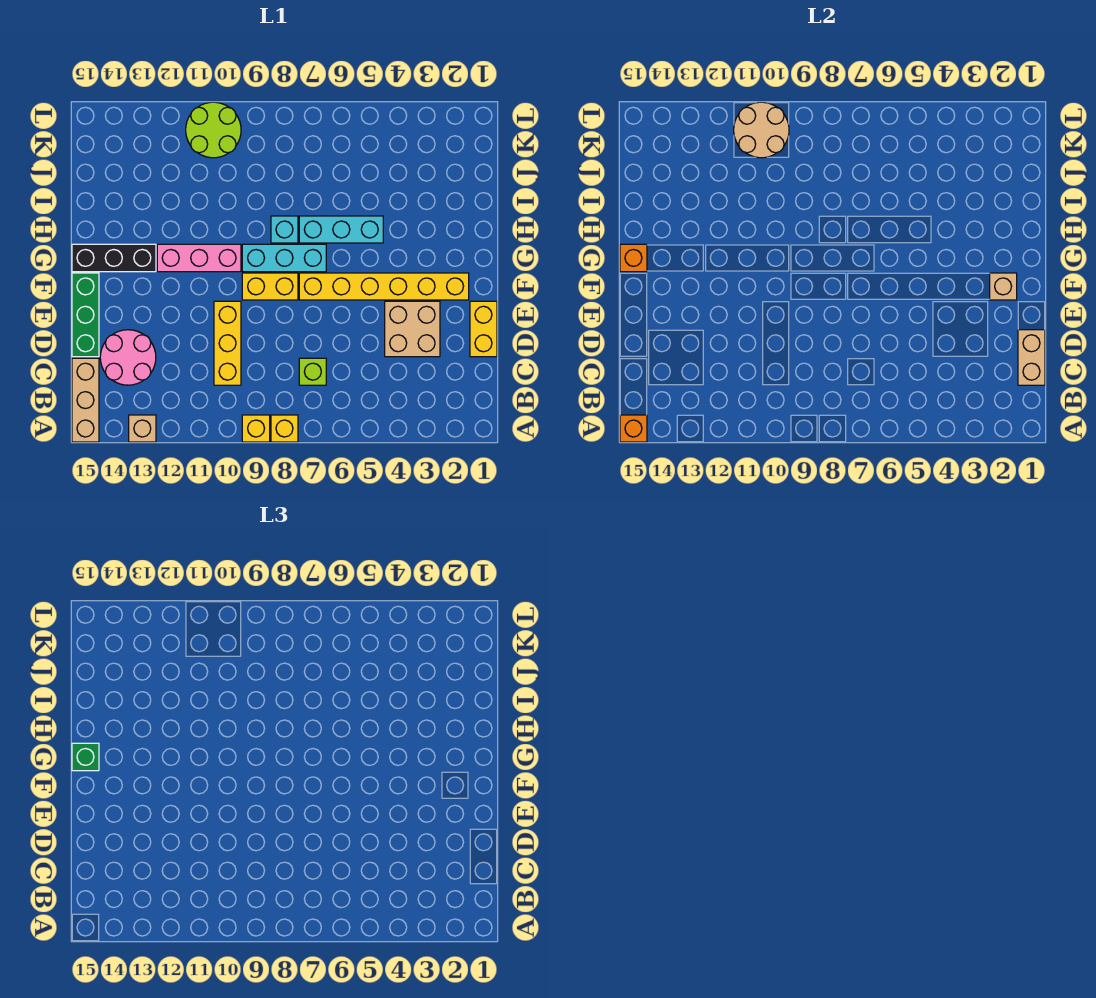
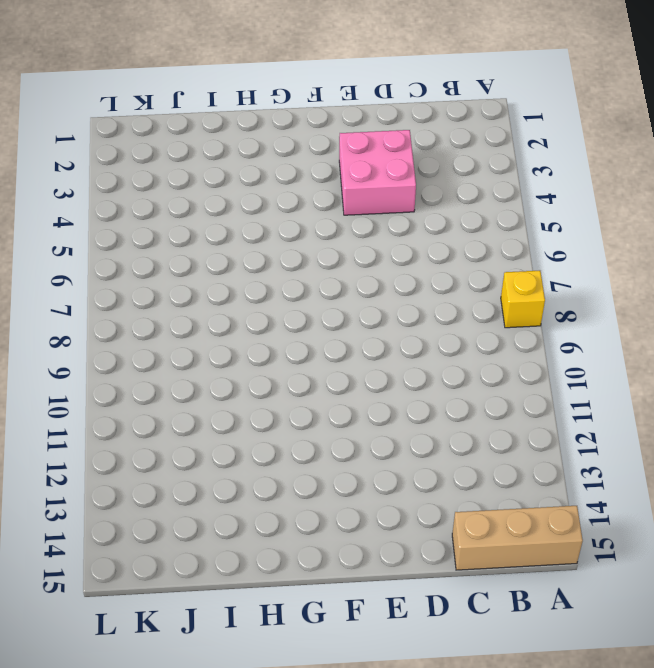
pink 2x2 brick [339,130,416,215] -> tan 2x2 brick [385,301,440,357]
none -> yellow 1x1 brick [242,415,270,442]
none -> tan 1x1 brick [129,415,156,442]
none -> lime 1x1 brick [299,358,326,385]

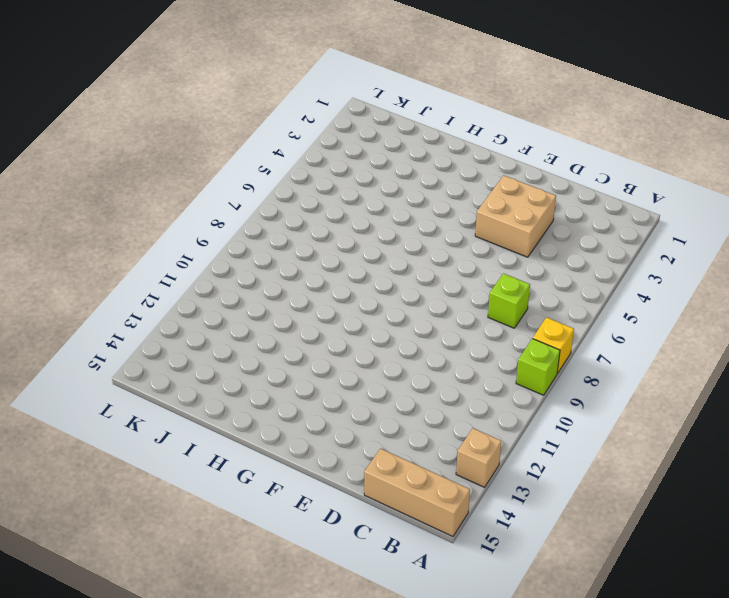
lime 1x1 brick [516,339,560,395] -> yellow 1x1 brick [242,415,270,442]
none -> yellow 1x3 brick [214,301,241,385]
none -> pink 2x2 round brick [100,330,156,385]
none -> yellow 1x2 brick [470,301,497,357]

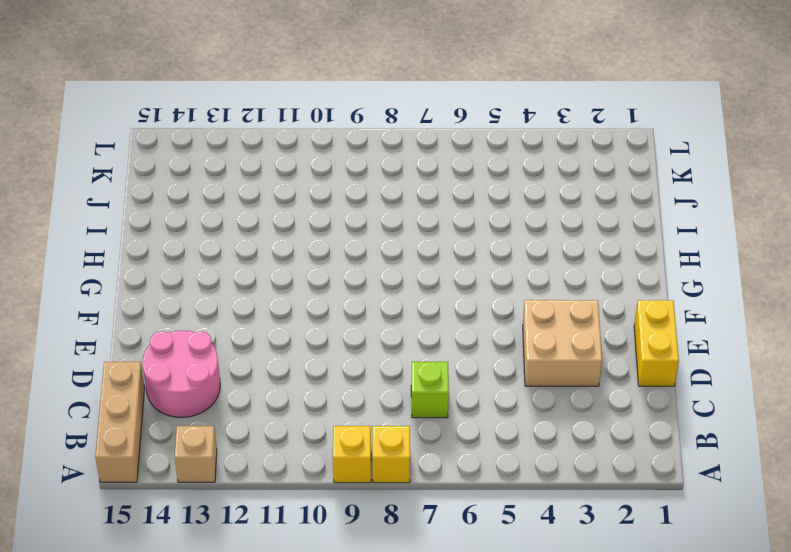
none -> yellow 1x3 brick [214,301,241,385]
none -> green 1x3 brick [72,273,99,357]
none -> yellow 1x6 brick [299,273,469,300]

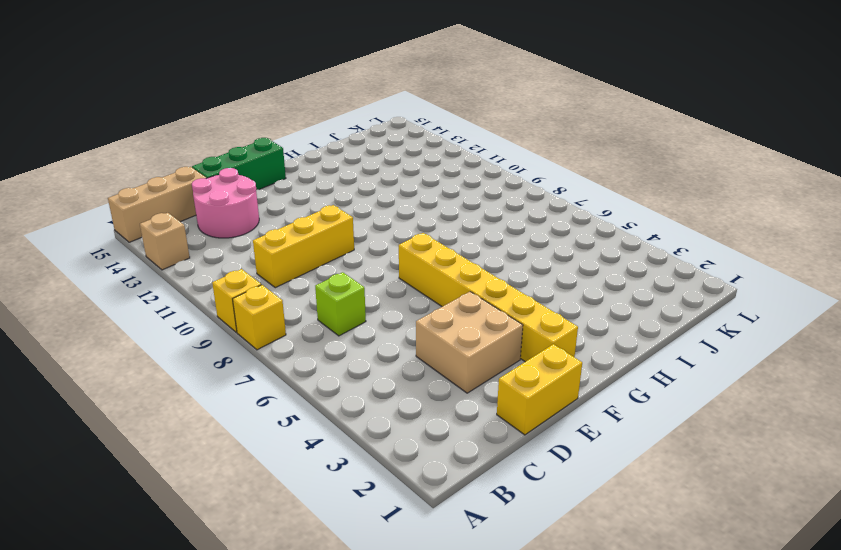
none -> yellow 1x2 brick [242,273,298,300]
none -> cyan 1x3 brick [242,244,326,272]
none -> pink 1x3 brick [157,244,241,272]

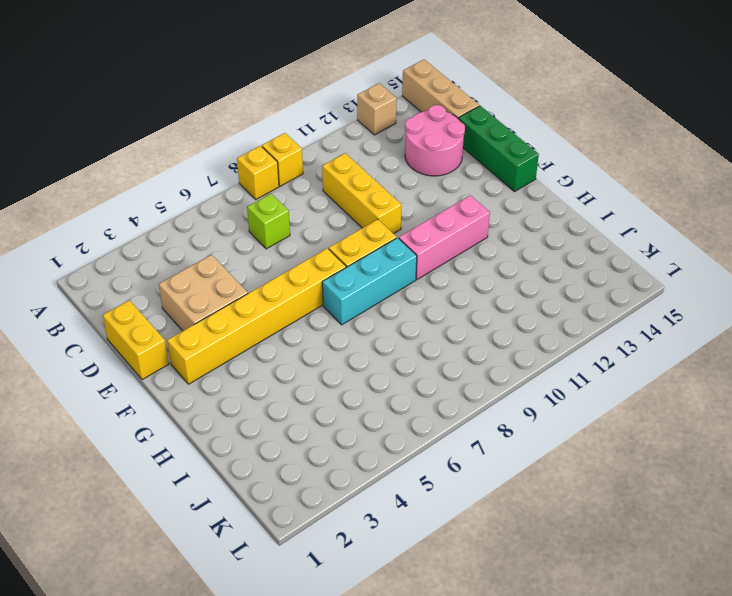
none -> black 1x3 brick [72,244,156,272]
none -> cyan 1x3 brick [299,216,383,243]
none -> cyan 1x1 brick [271,216,298,243]

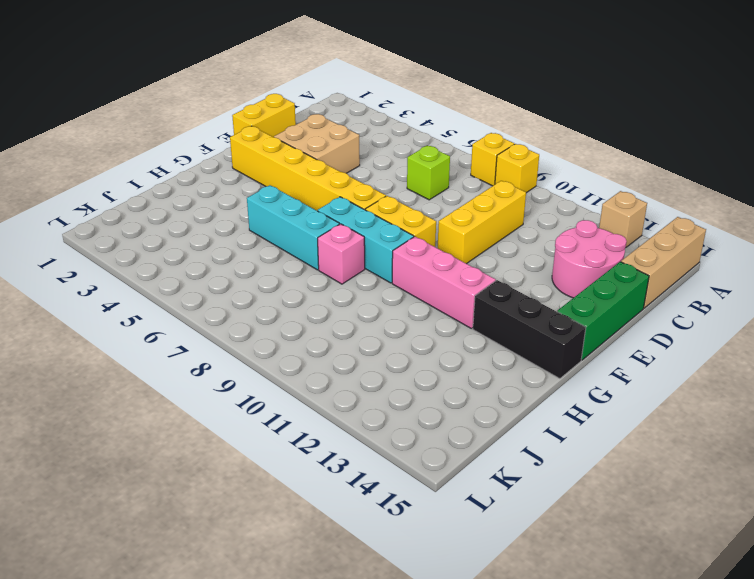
pink 1x1 brick [318,224,365,284] -> cyan 1x1 brick [271,216,298,243]
none -> lime 2x2 round brick [186,102,241,158]
none -> orange 1x1 brick [620,415,647,442]
none -> tan 1x2 brick [1018,330,1045,385]

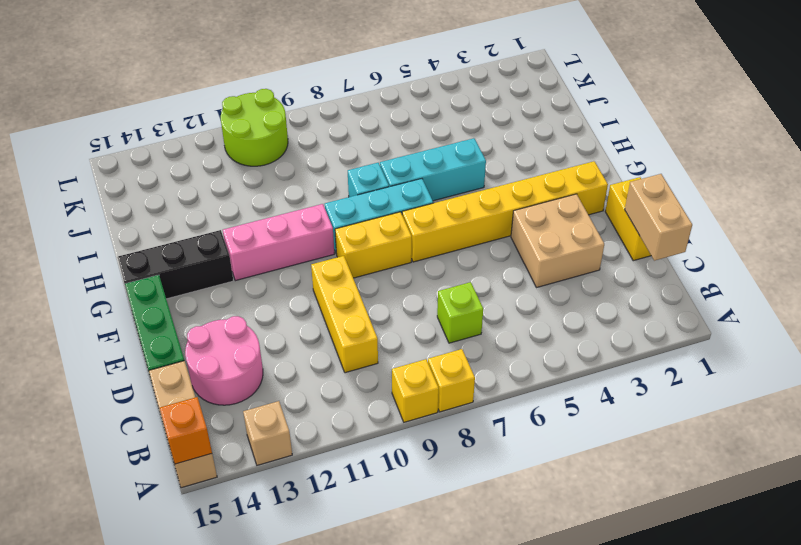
none -> tan 1x1 brick [990,273,1017,300]
none -> orange 1x1 brick [620,244,647,272]
none -> tan 2x2 round brick [734,102,789,158]

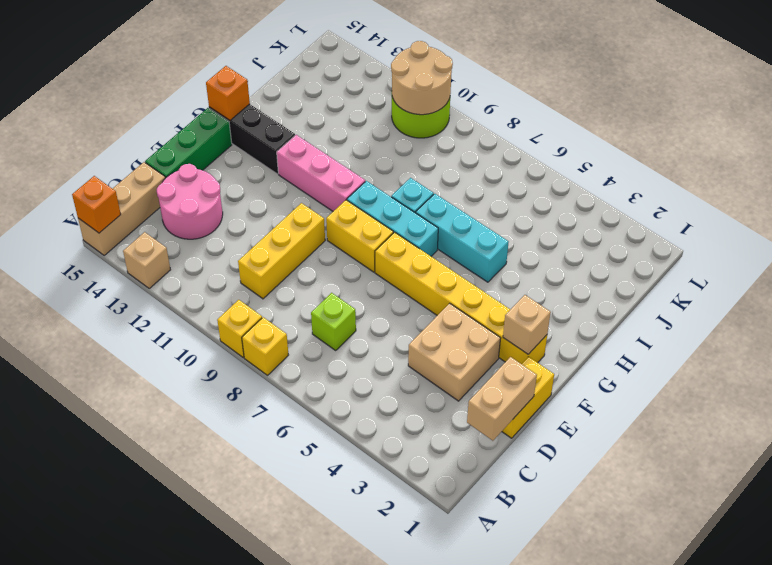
none -> green 1x1 brick [72,743,99,771]

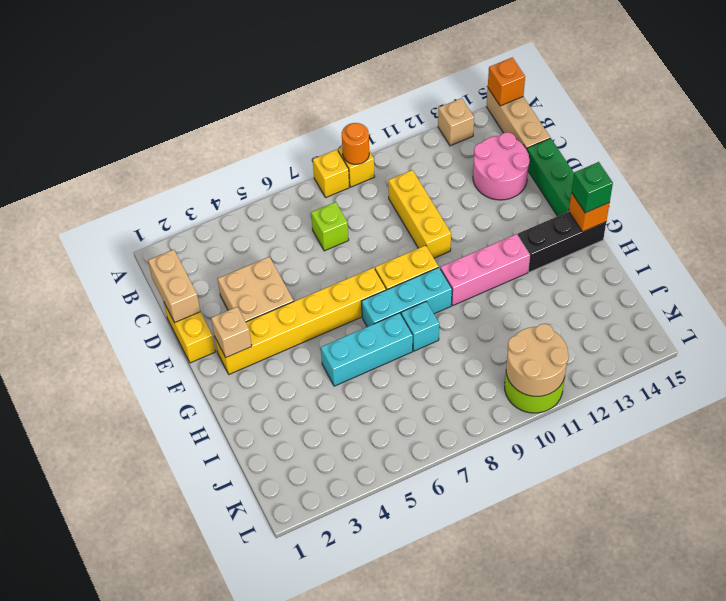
orange 1x1 round brick [342,123,369,164] -> none

